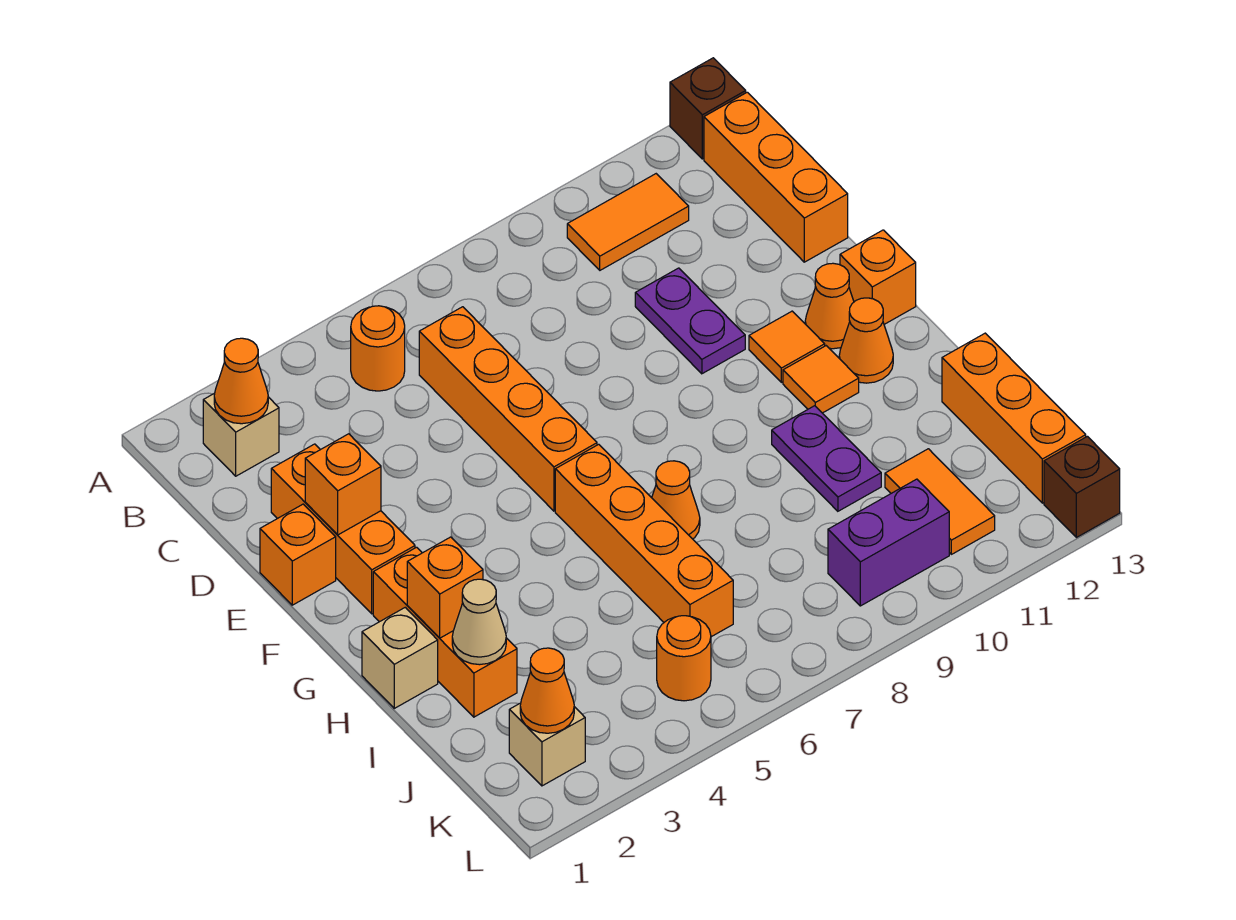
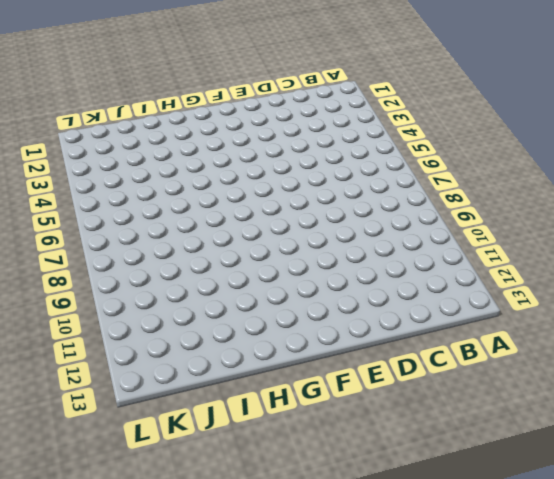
none -> brown 1x1 brick [670,58,746,159]
none -> tan 1x1 brick [203,393,279,476]
none -> orange 1x1 round brick [351,306,405,391]
none -> orange 1x2 tile [567,174,689,270]

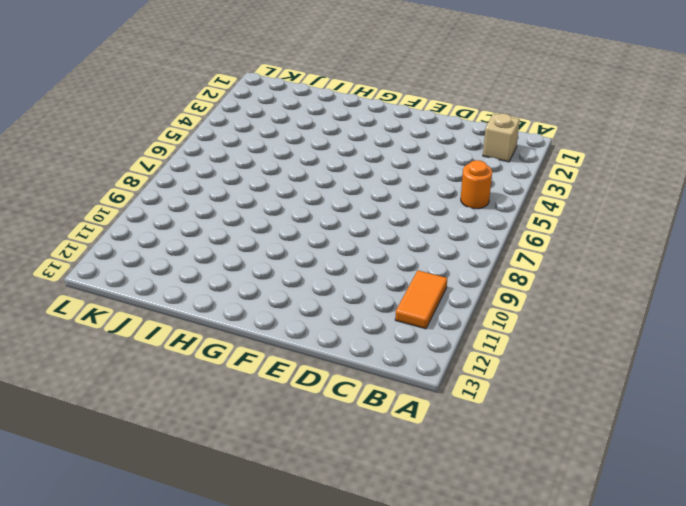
none -> brown 1x1 brick [670,58,746,159]
none -> orange 1x3 brick [704,92,848,262]
none -> orange 1x4 brick [419,307,597,511]
none -> orange 1x3 brick [271,444,415,614]

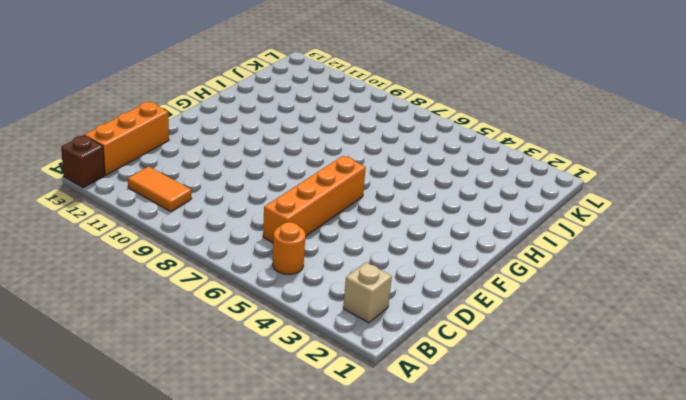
none -> orange 1x3 brick [271,444,415,614]
none -> purple 1x2 plate [635,268,745,374]
none -> orange 1x1 brick [260,504,336,605]
none -> orange 1x1 tile [749,311,825,382]

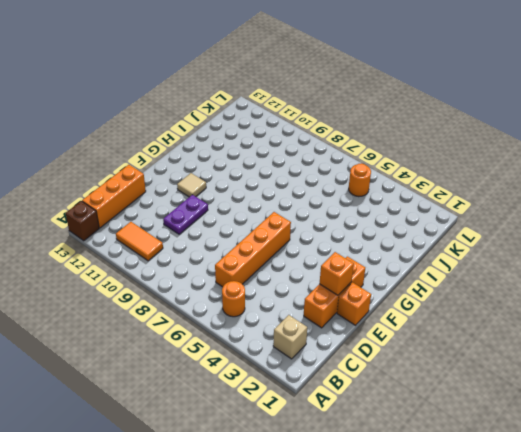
tan 1x1 tile [177,173,206,197] -> orange 1x1 tile [749,311,825,382]
none -> orange 1x1 cone [805,263,854,349]
none -> orange 1x1 brick [840,230,916,324]
none -> orange 1x3 brick [373,547,517,717]
none -> orange 1x4 brick [555,444,733,637]

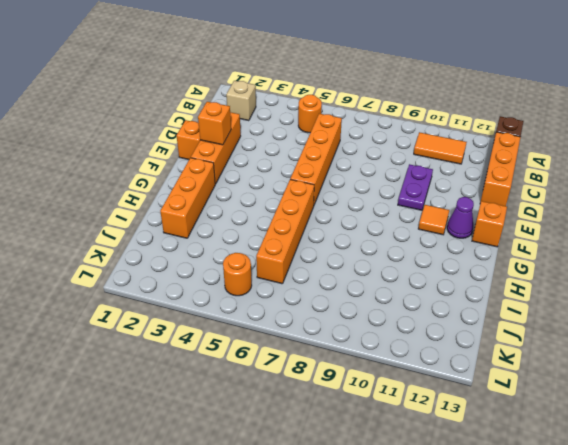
purple 1x1 cone [447,197,474,238] -> orange 1x1 cone [805,263,854,349]
none -> orange 1x1 tile [783,346,859,413]
none -> orange 1x1 cone [839,298,893,383]
none -> tan 1x1 brick [362,607,438,708]
none -> orange 1x1 cone [652,461,700,539]

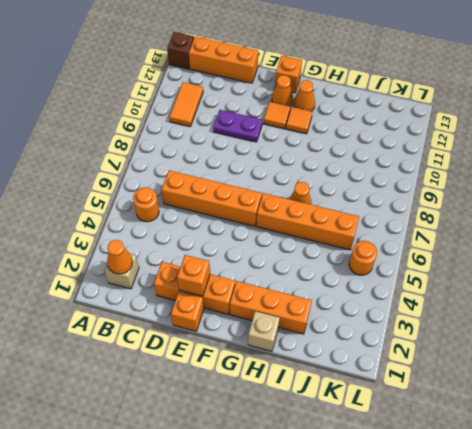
none -> purple 1x2 plate [772,406,881,511]
none -> orange 1x3 brick [942,333,1086,503]
none -> orange 1x2 tile [885,449,995,554]
none -> tan 1x1 brick [509,703,585,786]

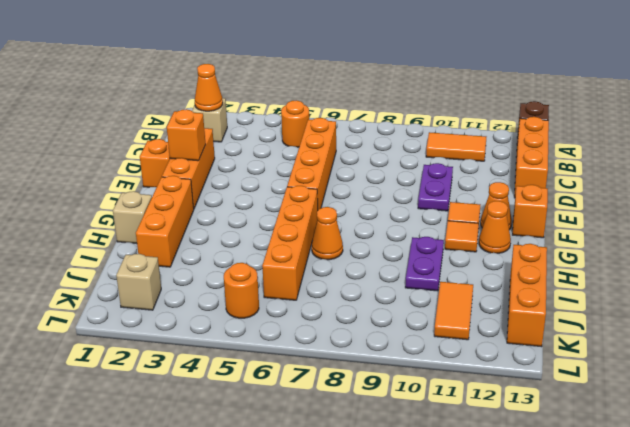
none -> purple 1x2 brick [828,479,949,606]
none -> brown 1x1 brick [1044,436,1120,537]
none -> orange 1x1 brick [407,537,483,638]
none -> tan 1x1 cone [452,579,506,665]

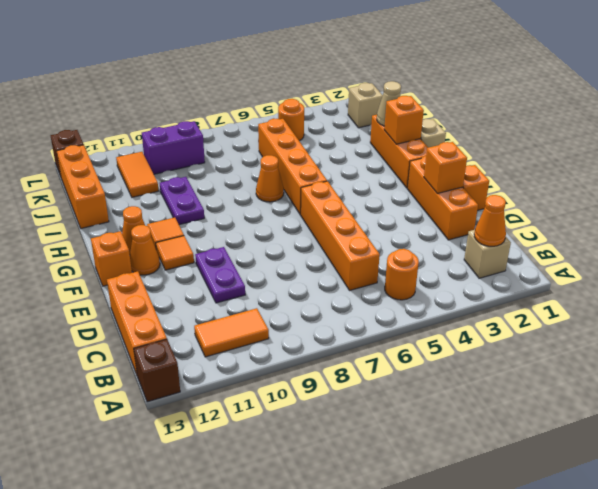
none -> orange 1x1 cone [520,648,574,733]

